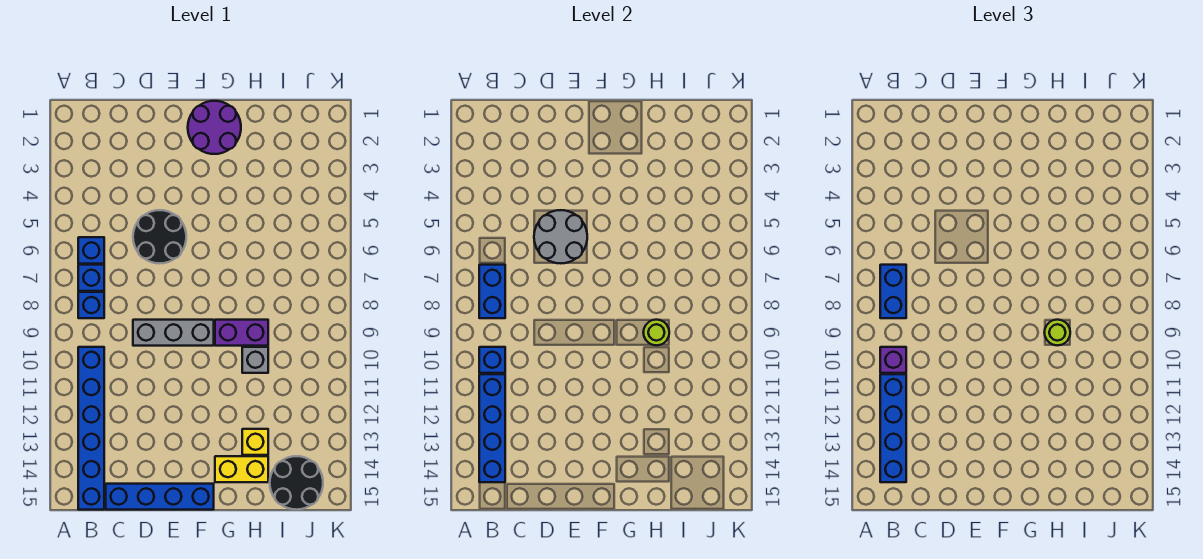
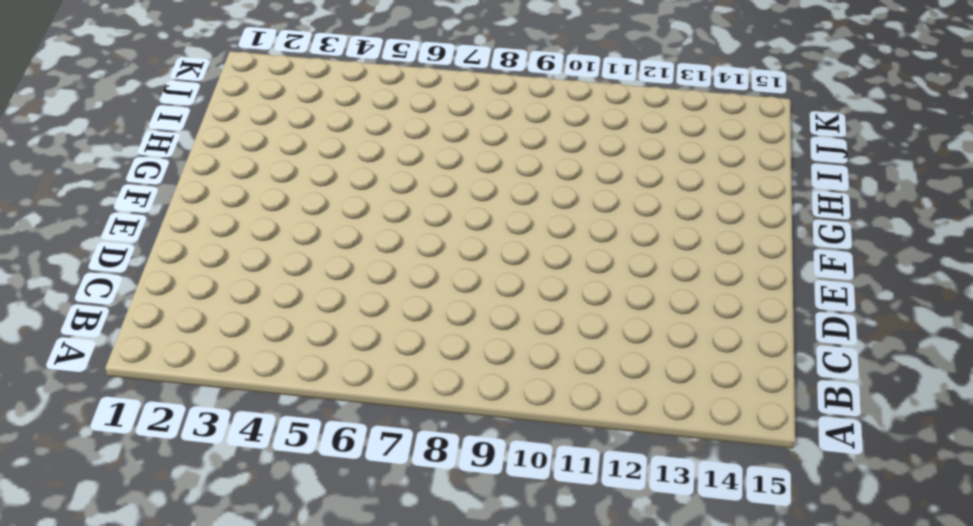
none -> blue 1x1 brick [78,237,104,264]
none -> blue 1x1 brick [78,265,104,291]
none -> blue 1x1 brick [78,292,104,318]

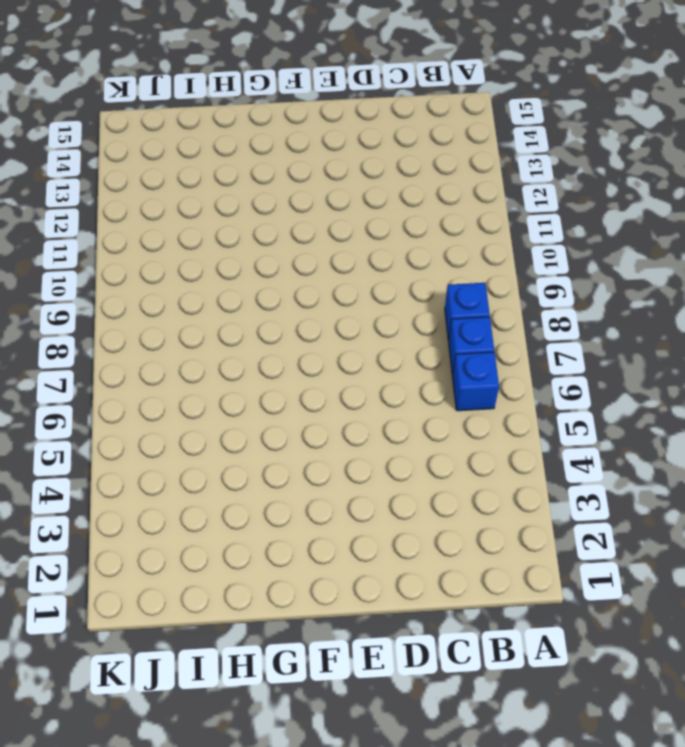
none -> blue 1x6 brick [78,347,104,510]
none -> blue 1x4 brick [106,484,214,510]
none -> black 2x2 round brick [133,210,186,263]

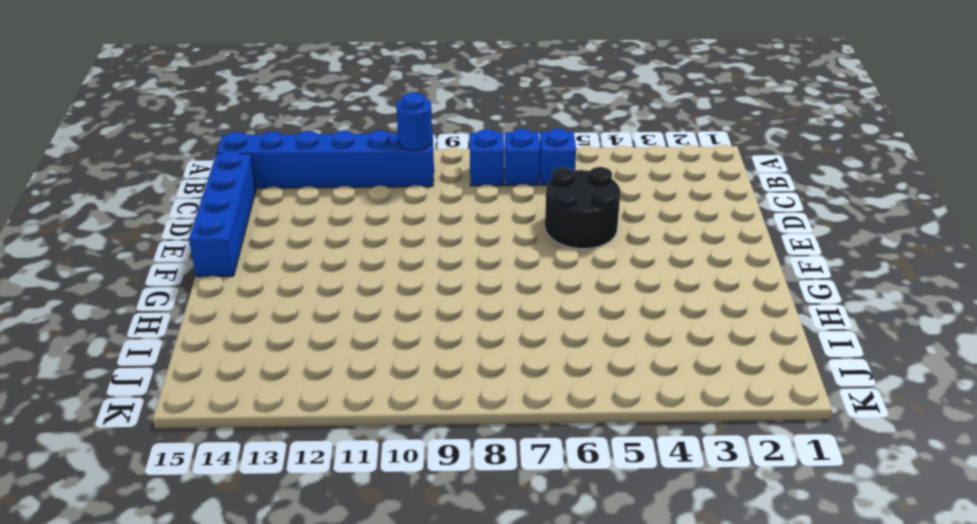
blue 1x1 round brick [396,92,432,151] -> blue 1x1 brick [479,347,505,373]
none -> grey 1x3 brick [133,320,214,346]
none -> purple 2x2 round brick [188,101,241,154]
none -> purple 1x2 brick [215,320,268,346]

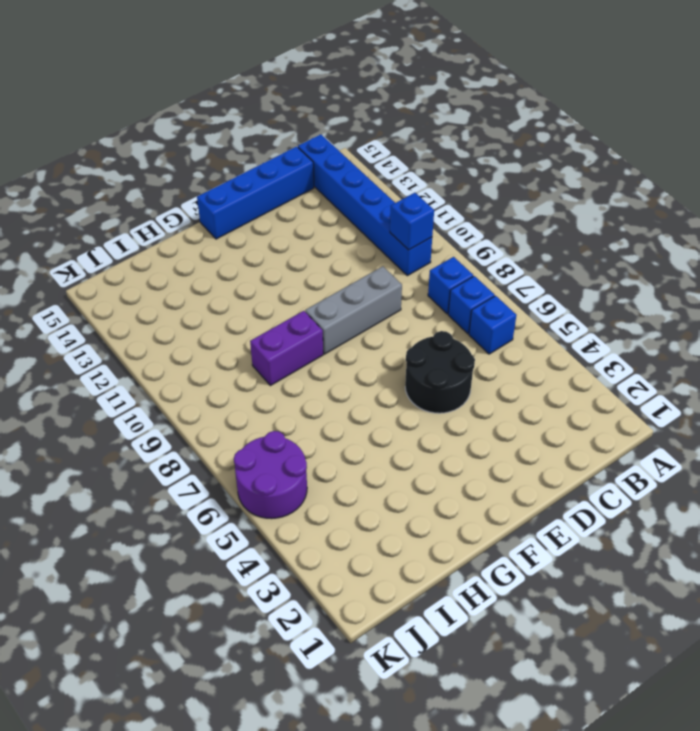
purple 2x2 round brick [234,431,307,519] -> purple 2x2 round brick moved to [188,101,241,154]
none -> yellow 1x2 brick [215,456,268,482]
none -> grey 1x1 brick [242,347,268,373]
none -> yellow 1x1 brick [242,429,268,455]

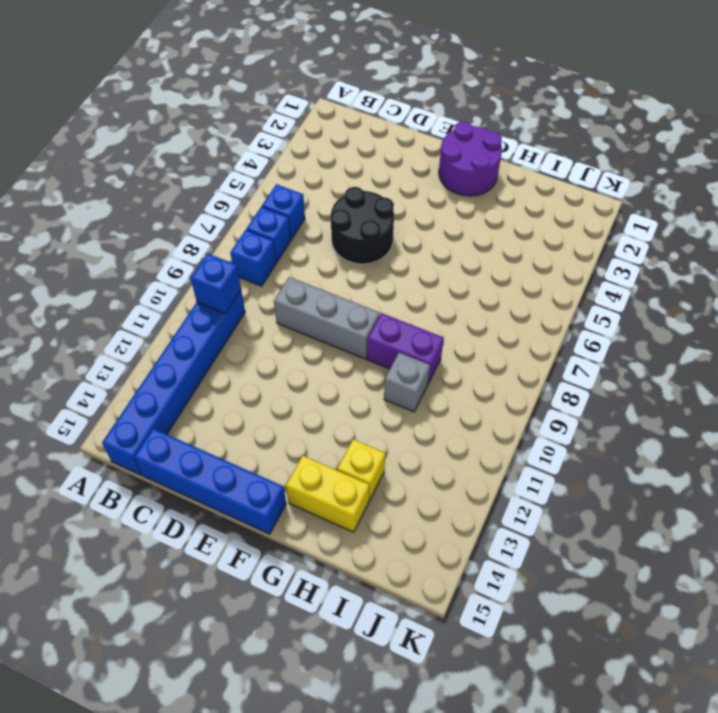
none -> black 2x2 round brick [270,456,323,510]
none -> blue 1x2 brick [479,265,505,318]
none -> blue 1x4 brick [479,374,505,482]

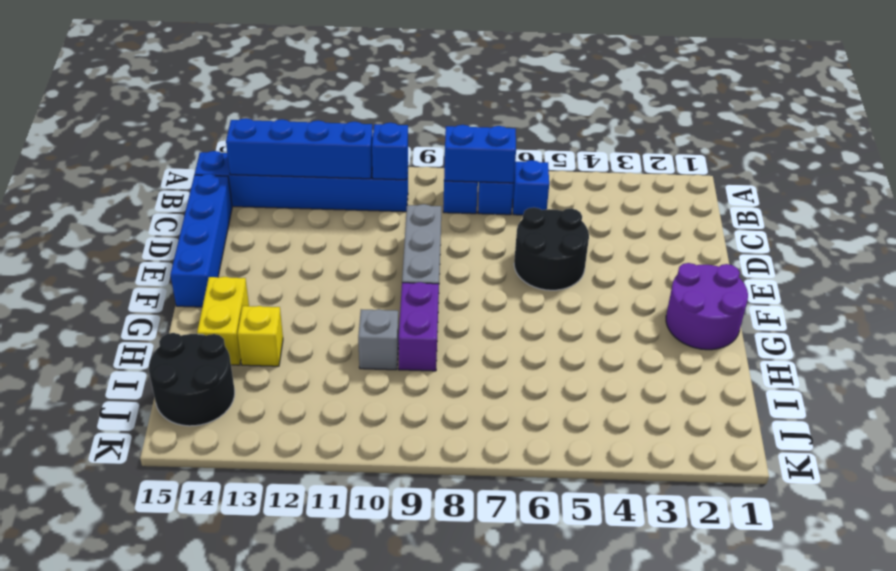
none -> grey 2x2 round brick [534,210,587,263]
none -> lime 1x1 round brick [643,320,669,345]
none -> blue 1x2 brick [880,265,906,318]

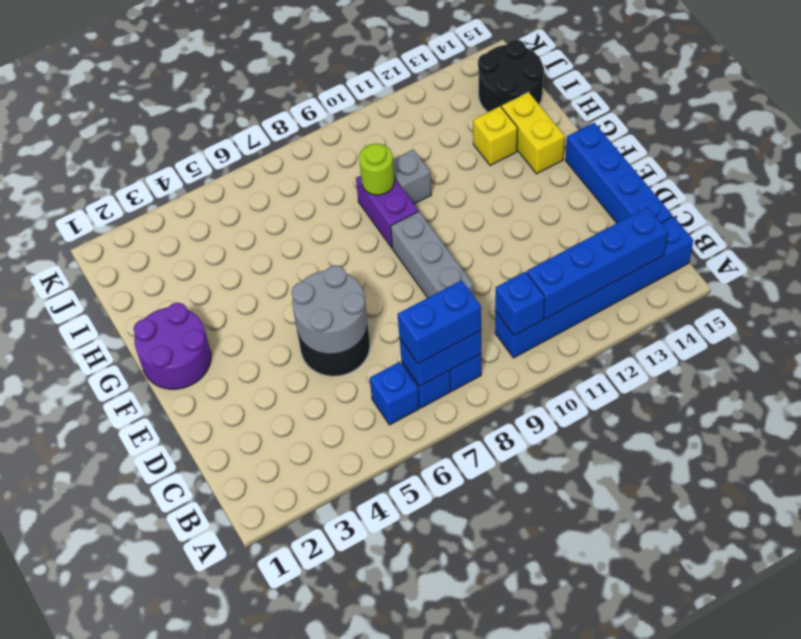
none -> purple 1x1 brick [880,347,906,373]
none -> blue 1x4 brick [880,374,906,482]
none -> lime 1x1 round brick [1044,320,1070,345]

